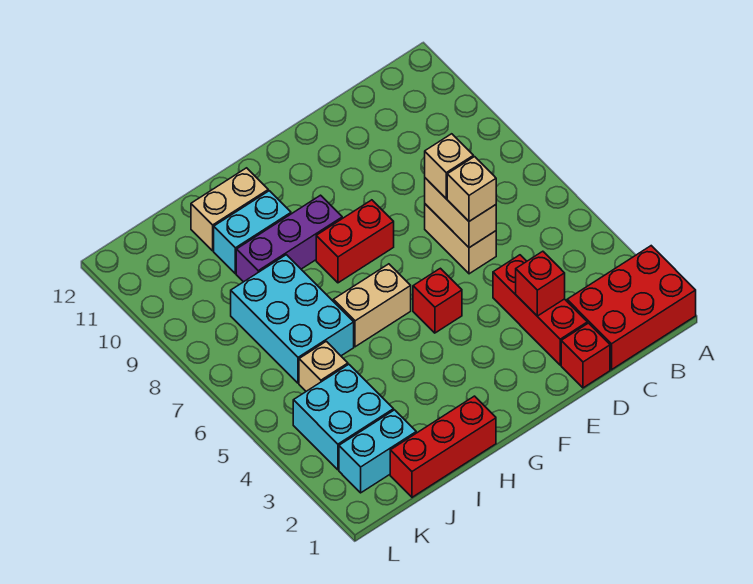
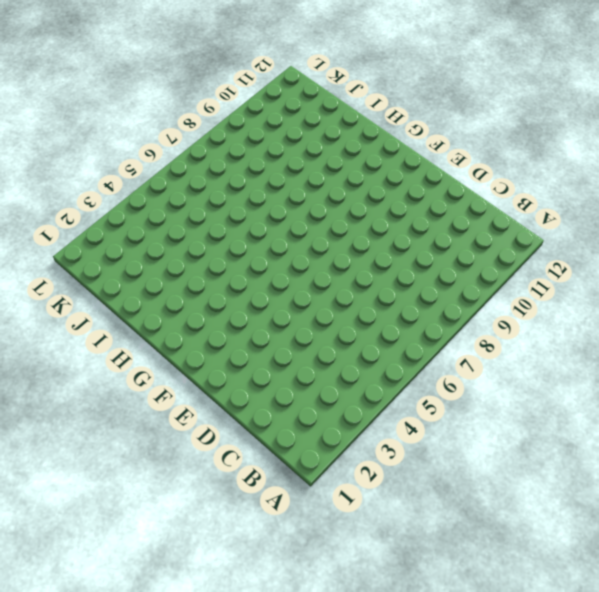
none -> red 2x3 brick [567,246,696,370]
none -> red 1x1 brick [561,323,610,388]
none -> red 1x3 brick [493,255,587,365]

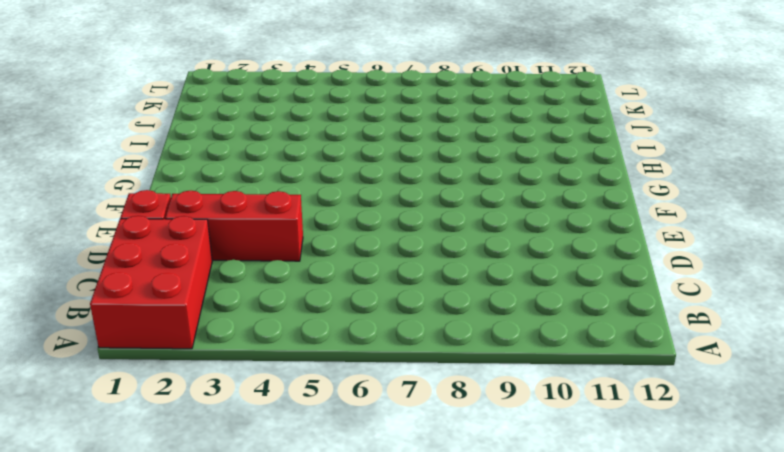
none -> tan 1x2 brick [425,204,496,274]
none -> red 1x1 brick [413,268,462,333]
none -> red 1x2 brick [316,200,394,283]

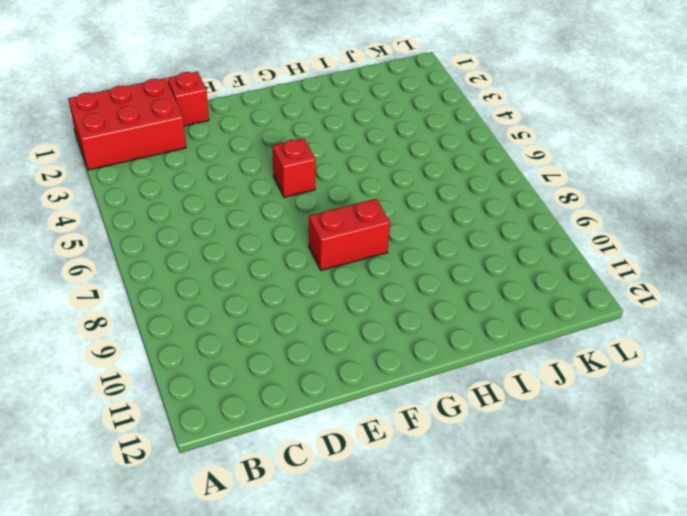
none -> red 1x3 brick [493,255,587,365]
none -> tan 1x2 brick [425,204,496,274]
none -> tan 1x2 brick [333,264,411,347]

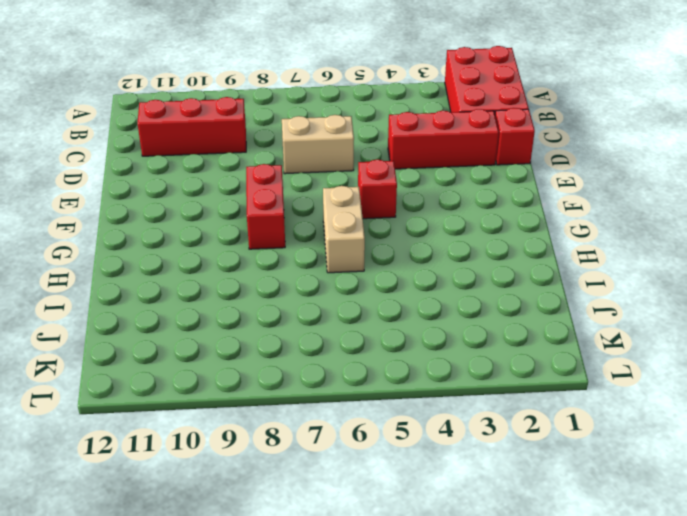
red 1x3 brick [138,97,246,156] -> red 1x3 brick turned to [390,396,496,497]
none -> purple 1x3 brick [236,195,342,282]
none -> cyan 1x2 brick [214,191,291,274]
none -> tan 1x2 brick [191,168,268,251]

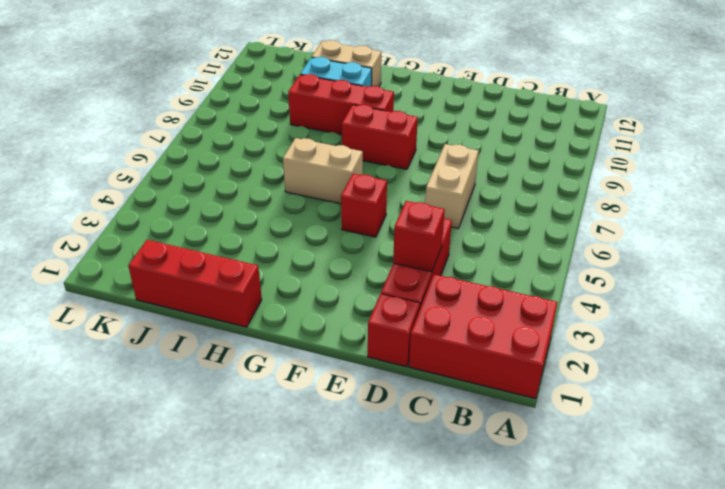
red 1x3 brick [288,74,394,135] -> purple 1x3 brick [236,195,342,282]
none -> cyan 2x3 brick [231,255,354,383]
none -> cyan 1x2 brick [339,410,416,493]
none -> cyan 2x2 brick [293,364,394,470]

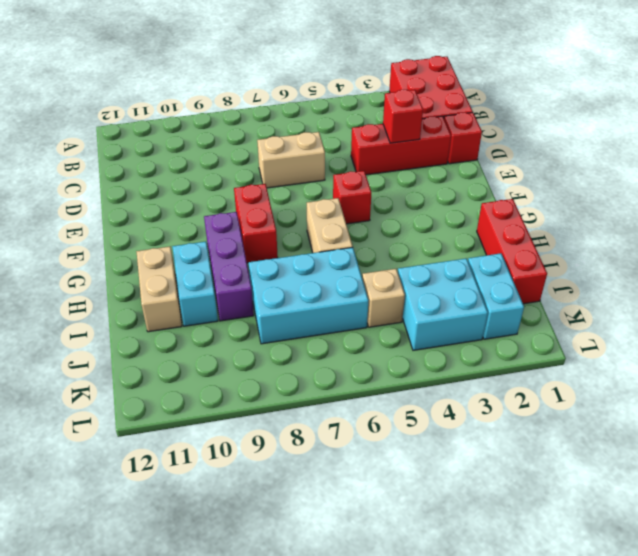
none -> tan 1x2 brick [425,178,496,248]
none -> tan 1x1 brick [447,157,496,221]
none -> tan 1x1 brick [425,134,473,198]

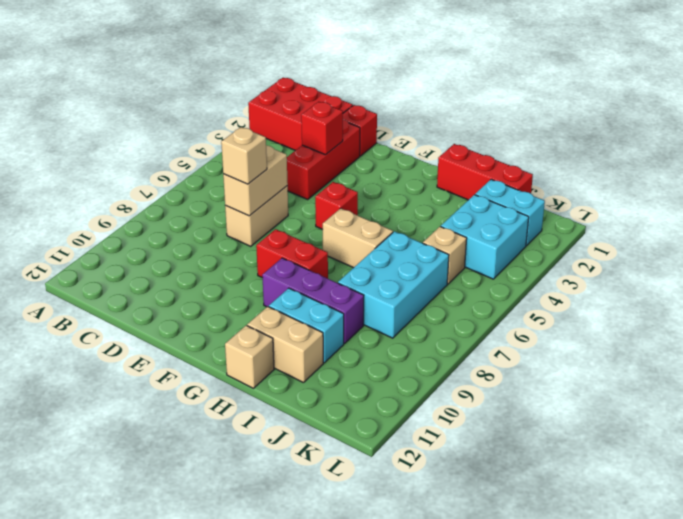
tan 1x1 brick [225,325,274,388] -> tan 1x1 brick moved to [447,157,496,221]

